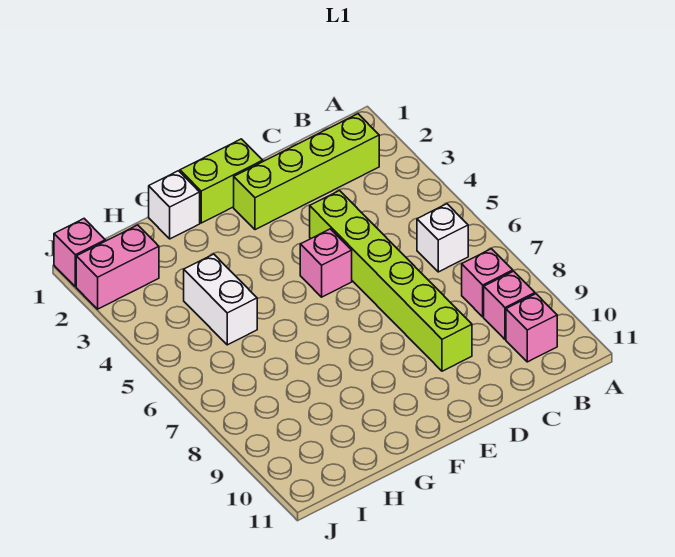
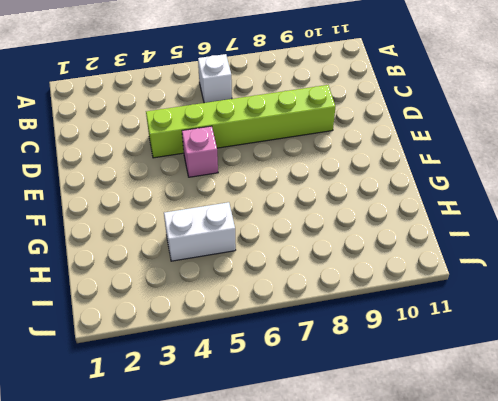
none -> lime 1x4 brick [234,114,379,230]
none -> pink 1x1 brick [462,249,513,317]
none -> pink 1x1 brick [484,271,535,339]

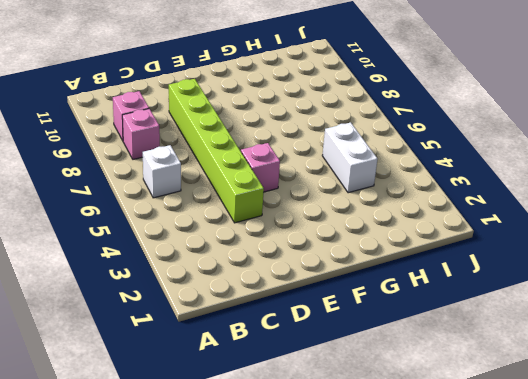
none -> lime 1x4 brick [234,114,379,230]
none -> pink 1x1 brick [506,294,557,362]
none -> lime 1x2 brick [180,139,263,223]

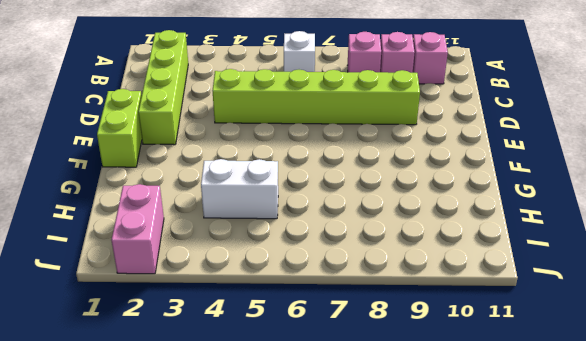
none -> pink 1x1 brick [300,229,352,297]
none -> white 1x1 brick [149,171,200,239]
none -> pink 1x1 brick [54,219,105,287]

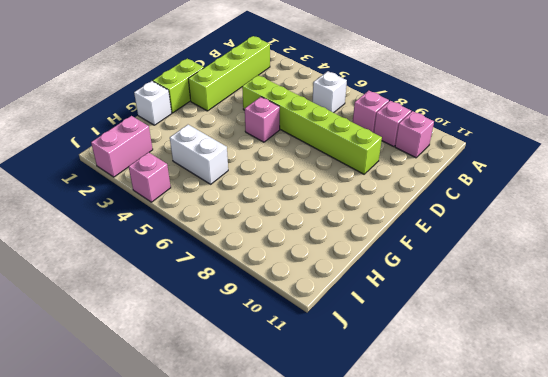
pink 1x1 brick [129,152,171,202] -> pink 1x1 brick moved to [54,219,105,287]

